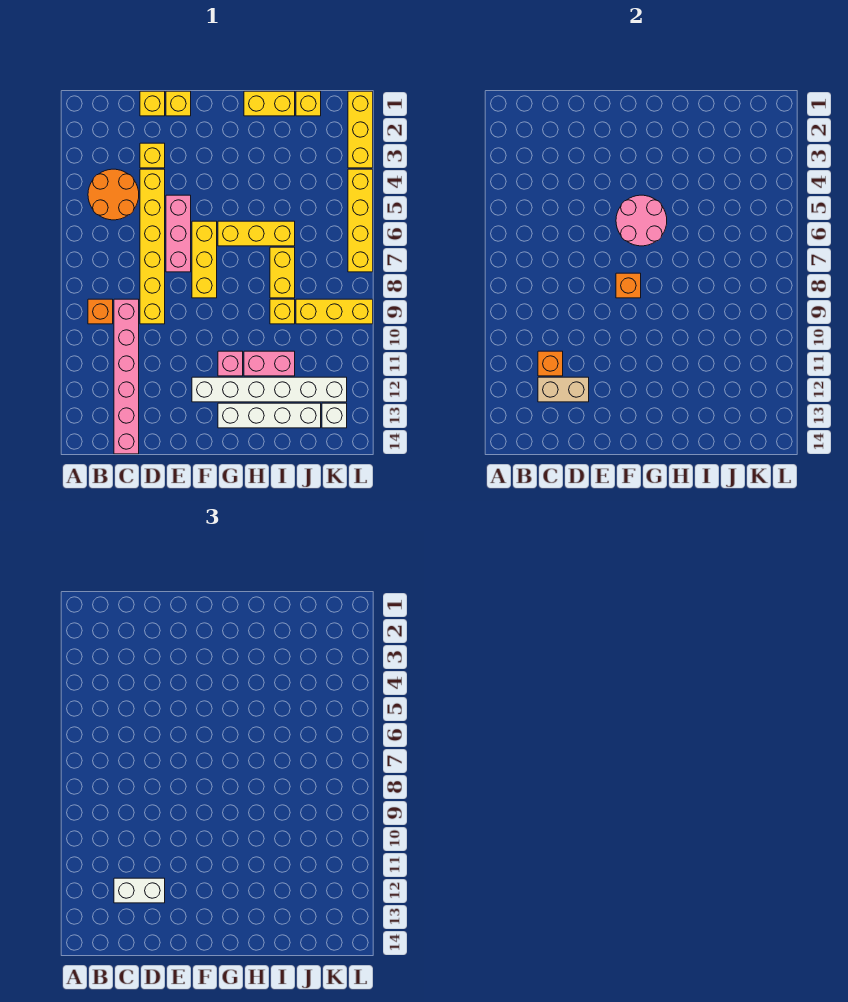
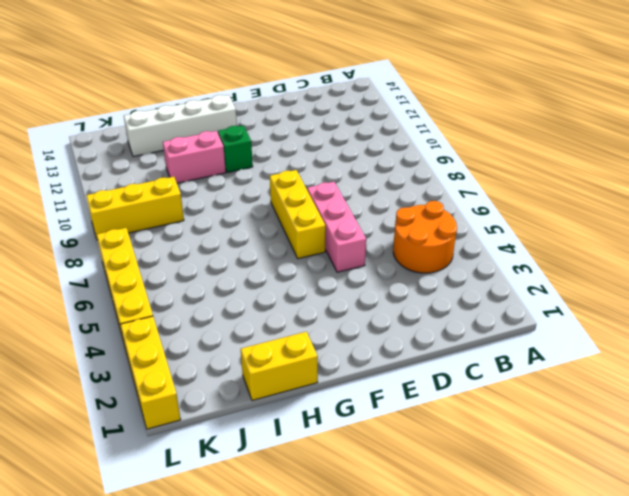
green 1x1 brick [218,125,253,173] -> pink 1x1 brick [218,351,243,376]
none -> orange 1x1 brick [88,299,113,324]
none -> pink 1x6 brick [114,299,139,454]
none -> yellow 1x1 brick [140,91,165,116]

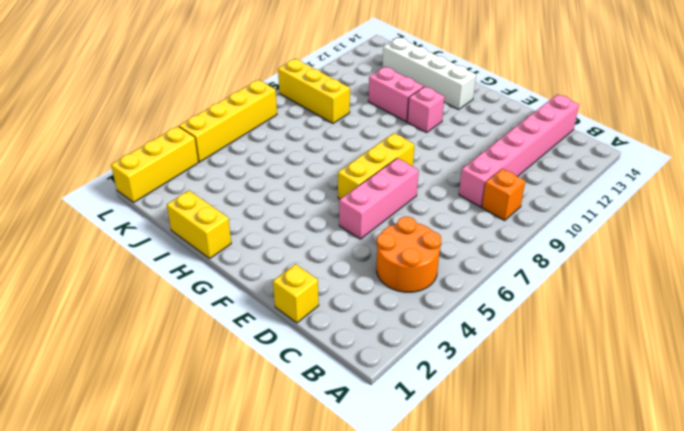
none -> yellow 1x1 brick [140,143,165,168]
none -> yellow 1x6 brick [140,169,165,324]
none -> yellow 1x1 brick [166,91,191,116]

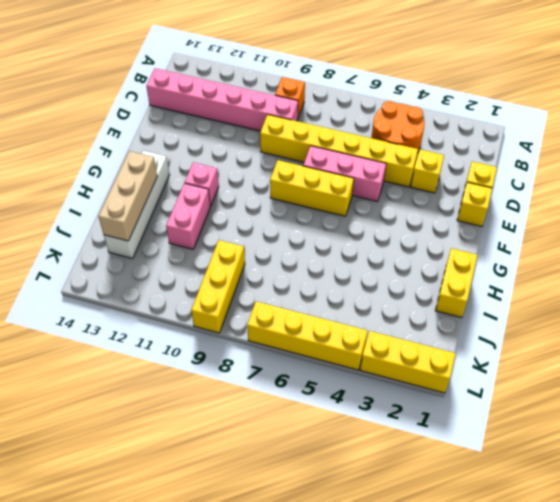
tan 1x3 brick [98,151,157,241] -> none
none -> white 1x6 brick [192,377,347,402]
none -> yellow 1x3 brick [218,221,295,246]
none -> yellow 1x2 brick [270,247,295,298]

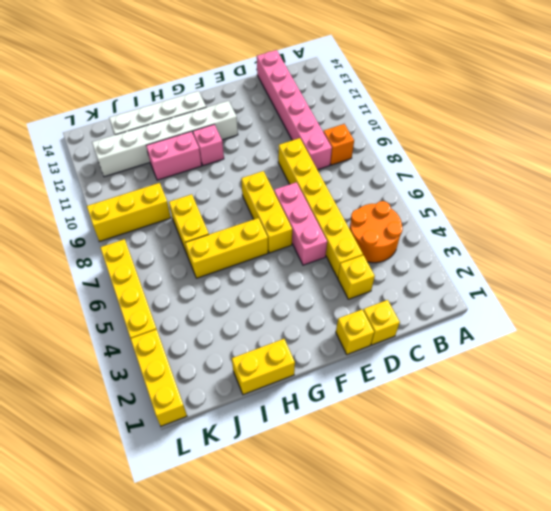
none -> yellow 1x1 brick [270,299,295,324]
none -> yellow 1x1 brick [296,91,321,116]
none -> white 1x1 brick [322,403,347,428]

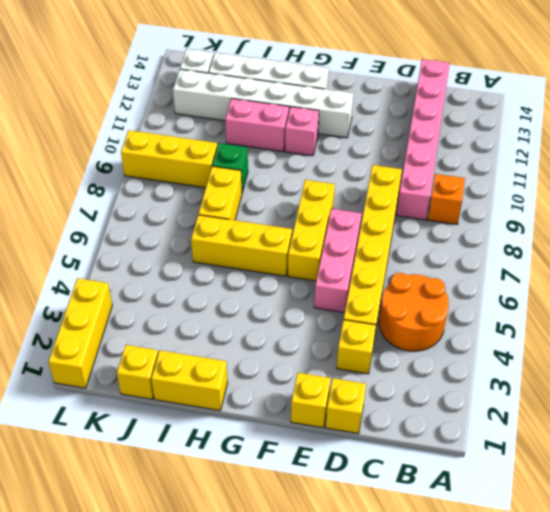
green 1x1 brick [212,143,248,192] -> yellow 1x1 brick [270,299,295,324]
none -> yellow 1x4 brick [348,169,373,272]
none -> orange 1x1 brick [538,351,563,376]
none -> tan 1x2 brick [538,377,589,402]

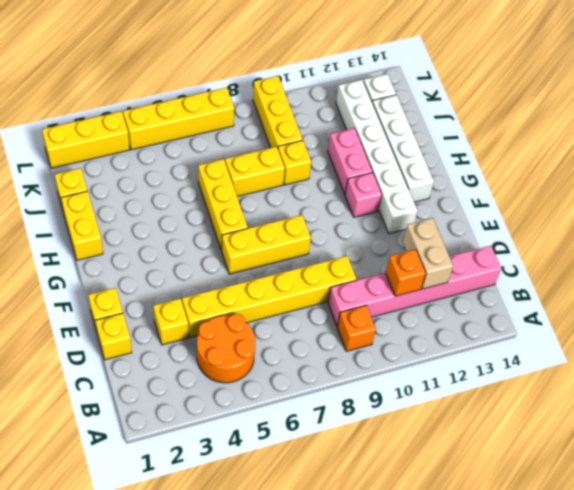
none -> pink 1x3 brick [166,195,191,272]
none -> pink 2x2 round brick [616,195,667,246]
none -> orange 1x1 brick [616,273,641,298]

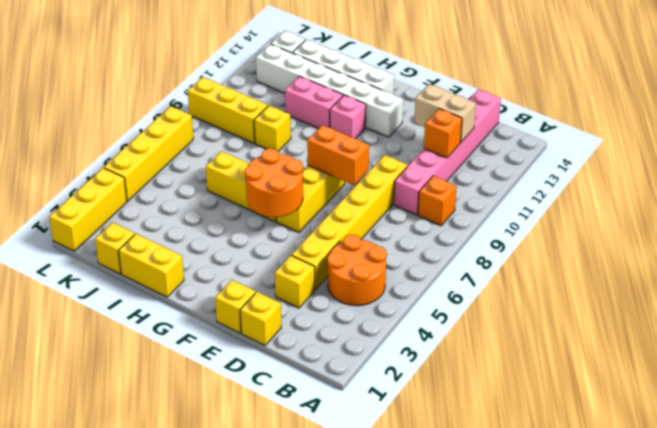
orange 1x2 brick [307,125,369,185] -> orange 1x1 brick [616,273,641,298]
orange 2x2 round brick [245,149,303,217] -> pink 2x2 round brick [616,195,667,246]
none -> pink 1x3 brick [166,195,191,272]
none -> yellow 1x2 brick [270,247,295,298]
none -> white 1x2 brick [114,878,165,903]

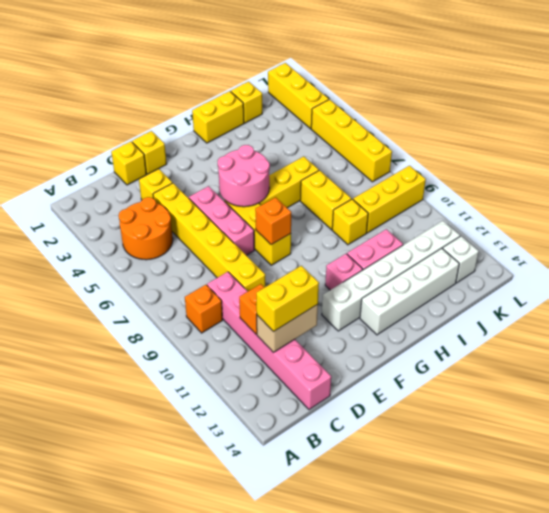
yellow 1x2 brick [256,266,319,332] -> white 1x2 brick [114,878,165,903]

